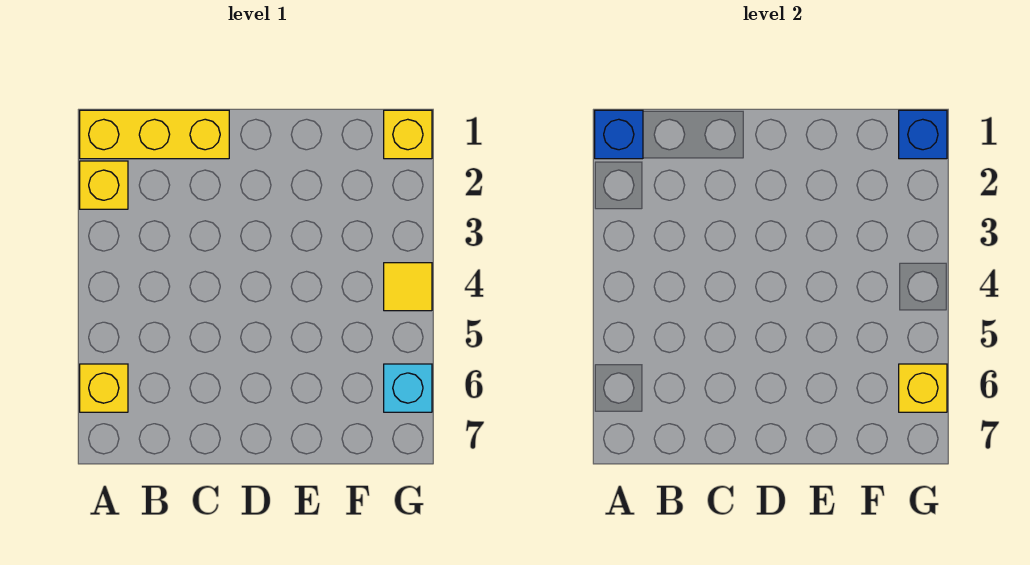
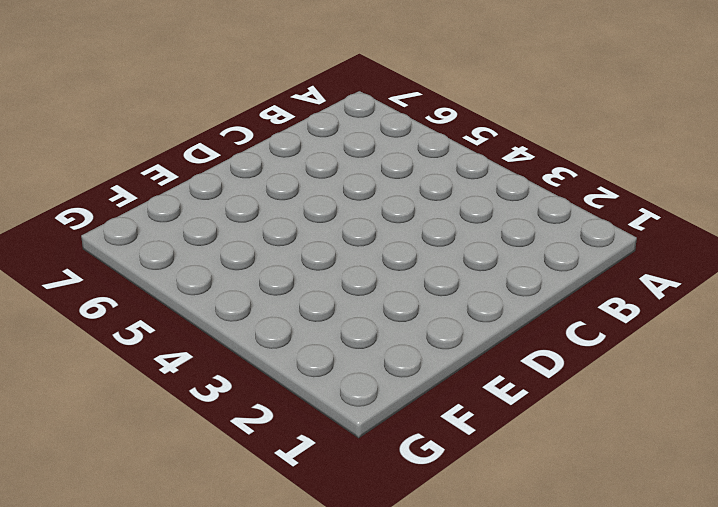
none -> yellow 1x3 brick [80,110,229,159]
none -> yellow 1x1 brick [80,161,128,209]

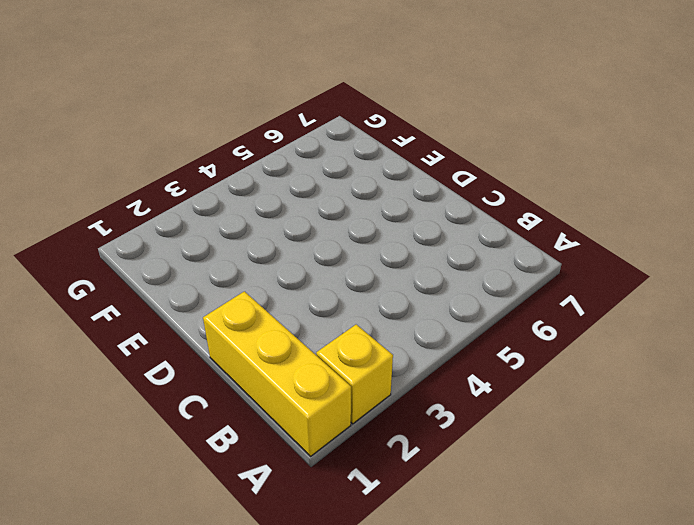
none -> yellow 1x1 brick [80,364,128,412]
none -> yellow 1x1 brick [384,110,432,159]

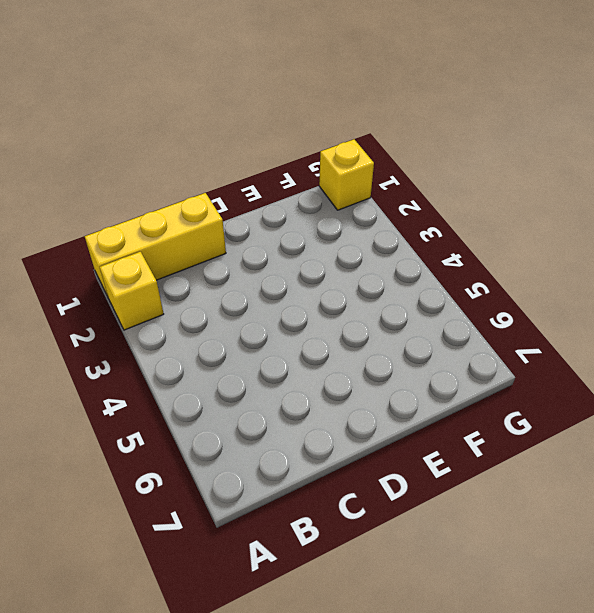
none -> yellow 1x1 brick [80,364,128,412]
none -> yellow 1x1 tile [384,263,432,311]

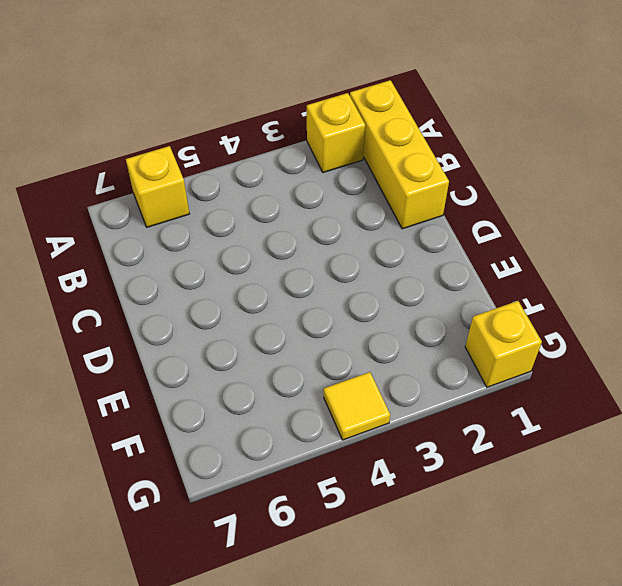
none -> cyan 1x1 brick [384,364,432,412]
none -> blue 1x1 brick [595,110,643,159]

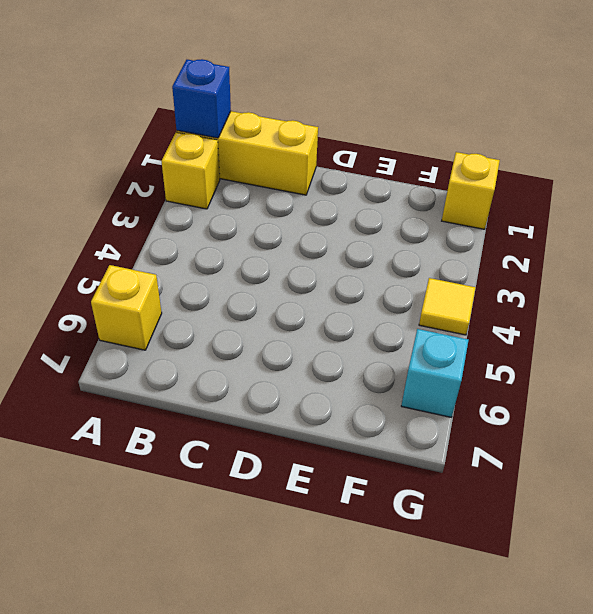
none -> blue 1x1 brick [899,110,947,159]
none -> yellow 1x1 brick [899,364,947,412]

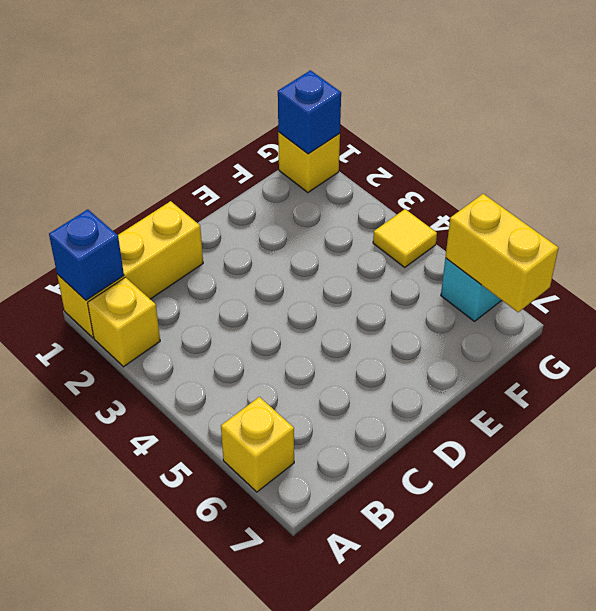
yellow 1x2 brick [445,194,558,312] -> yellow 1x1 brick [899,364,947,412]

